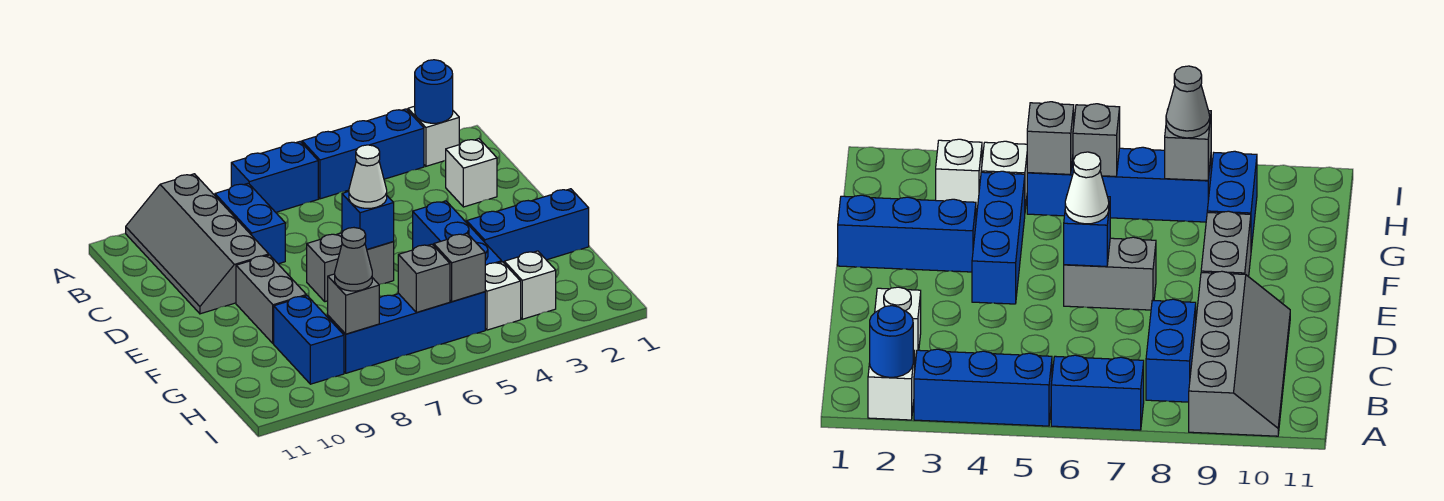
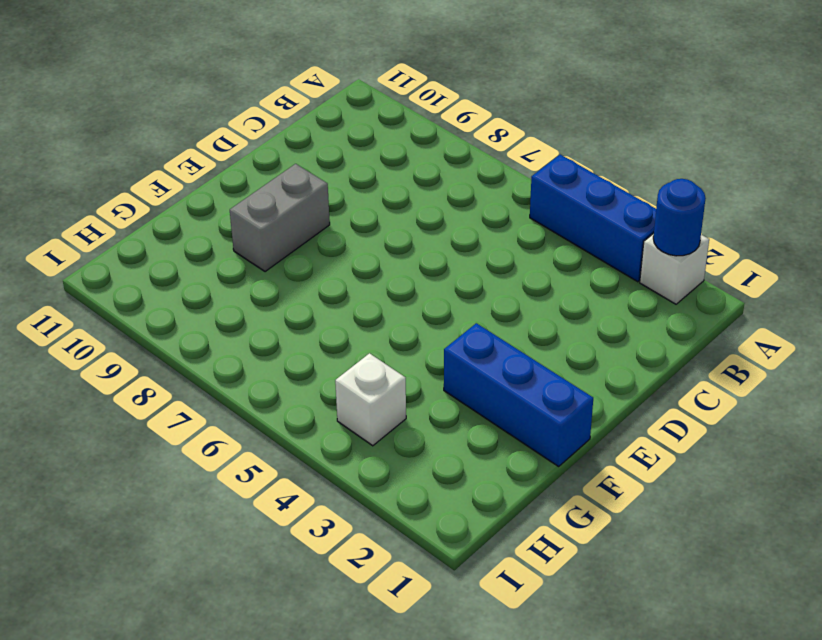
none -> blue 1x2 brick [231,141,318,212]
none -> grey 2x4 slope [126,174,269,314]
none -> blue 1x2 brick [215,183,285,264]

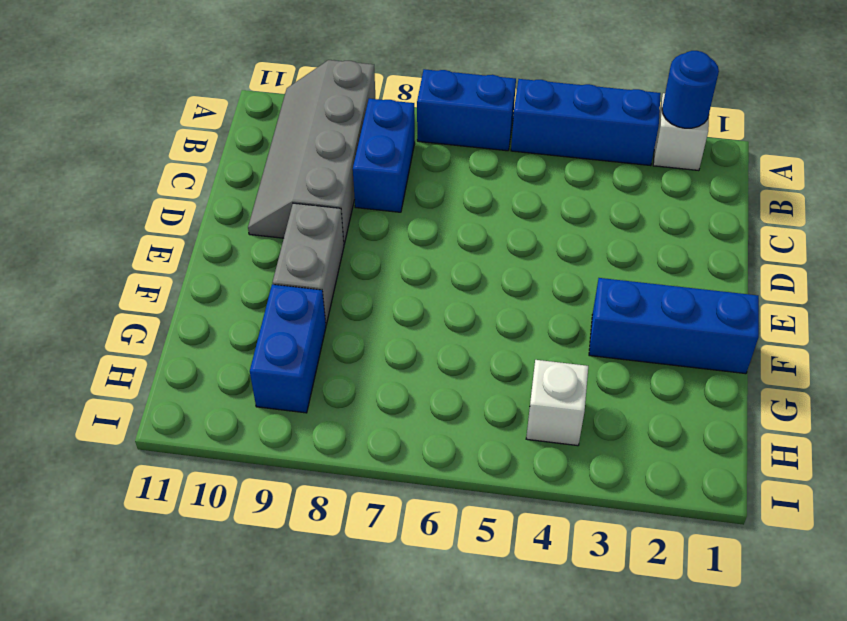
none -> white 1x1 brick [446,139,497,207]
none -> blue 1x3 brick [413,201,502,265]
none -> grey 1x2 brick [307,233,394,302]

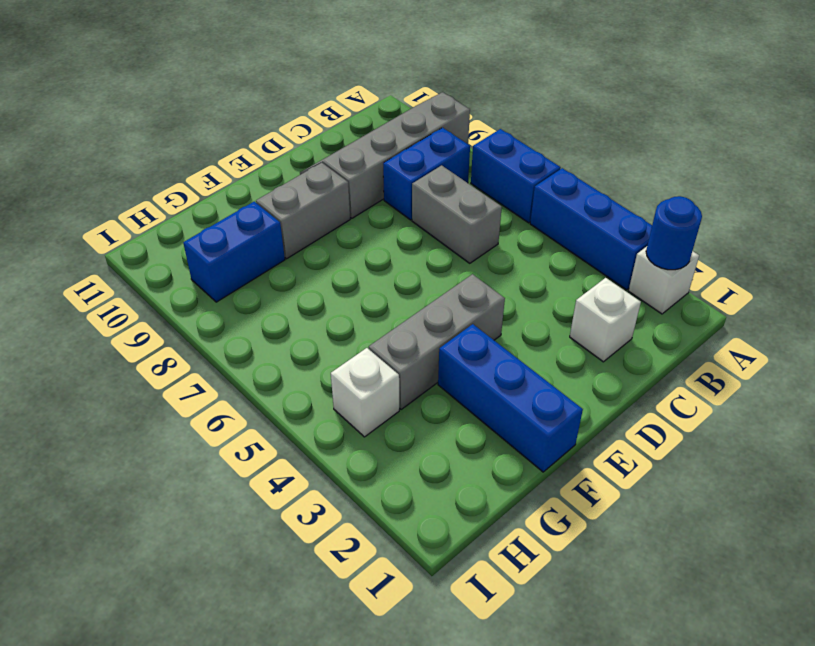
grey 1x2 brick [412,165,502,263] -> grey 1x2 brick moved to [307,233,394,302]
grey 1x3 brick [369,274,505,409] -> blue 1x3 brick [413,201,502,265]
none -> white 1x1 brick [504,251,556,319]
none -> blue 1x4 brick [328,292,485,373]
none -> blue 1x1 brick [342,191,394,249]

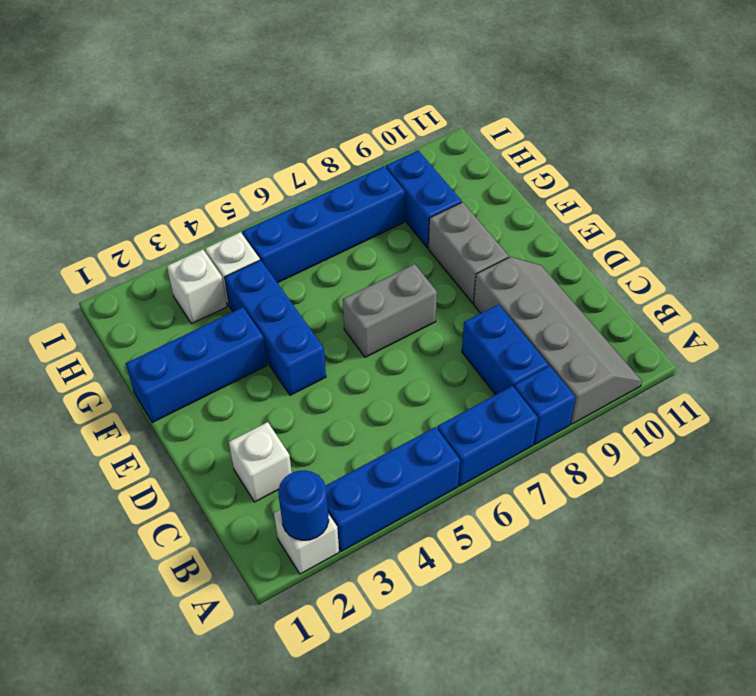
blue 1x1 brick [514,366,575,444] -> blue 1x1 brick moved to [342,191,394,249]
none -> grey 1x1 brick [434,234,485,302]
none -> grey 1x1 brick [398,244,450,312]
none -> grey 1x1 brick [328,274,379,334]

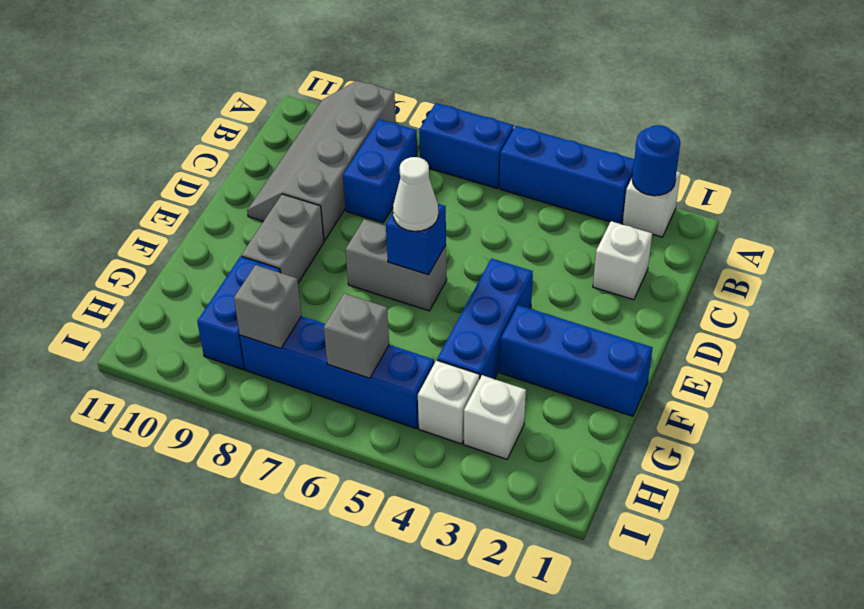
none -> grey 1x1 brick [434,234,485,302]
none -> grey 1x1 cone [335,228,372,291]

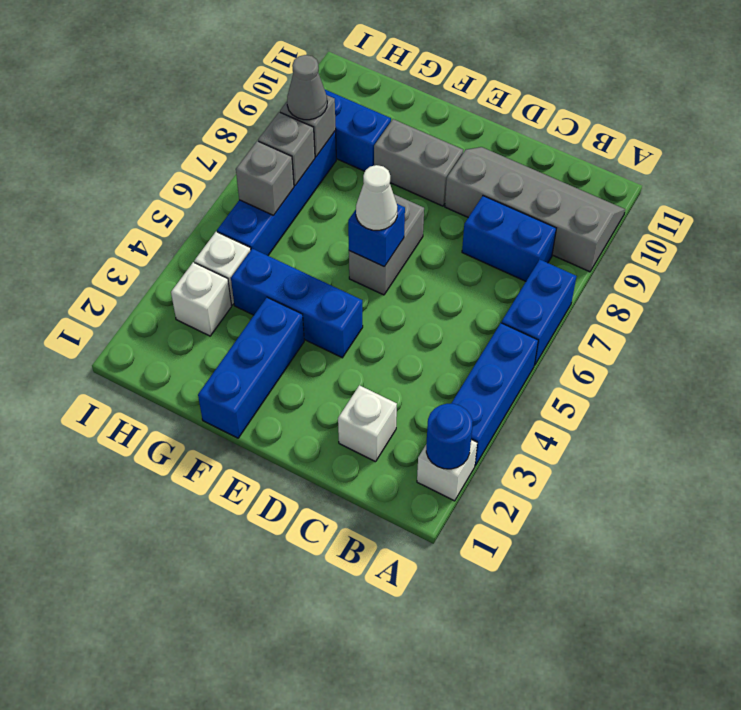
grey 1x1 brick [258,112,315,186] -> grey 1x1 brick moved to [434,234,485,302]

